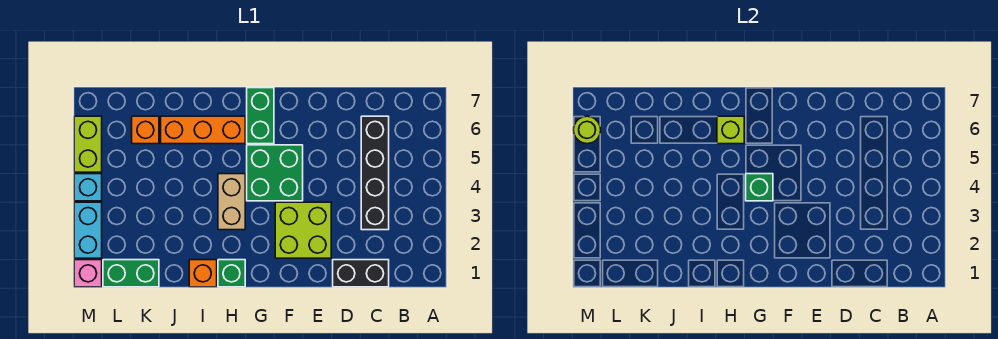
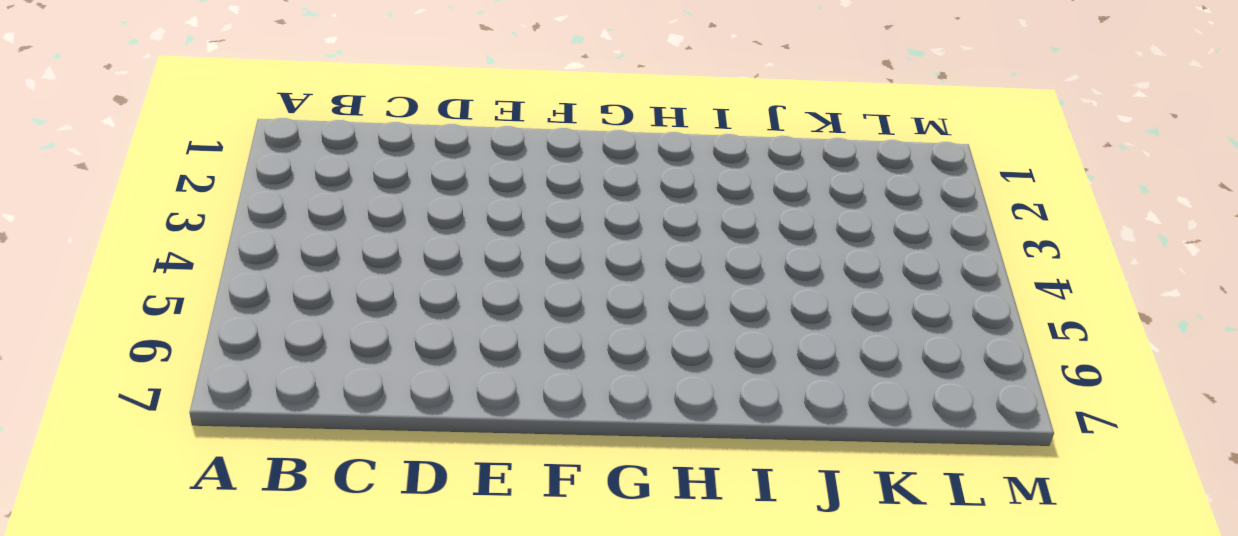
none -> black 1x2 brick [333,260,389,287]
none -> black 1x4 brick [361,116,389,230]
none -> lime 2x2 brick [275,202,331,258]

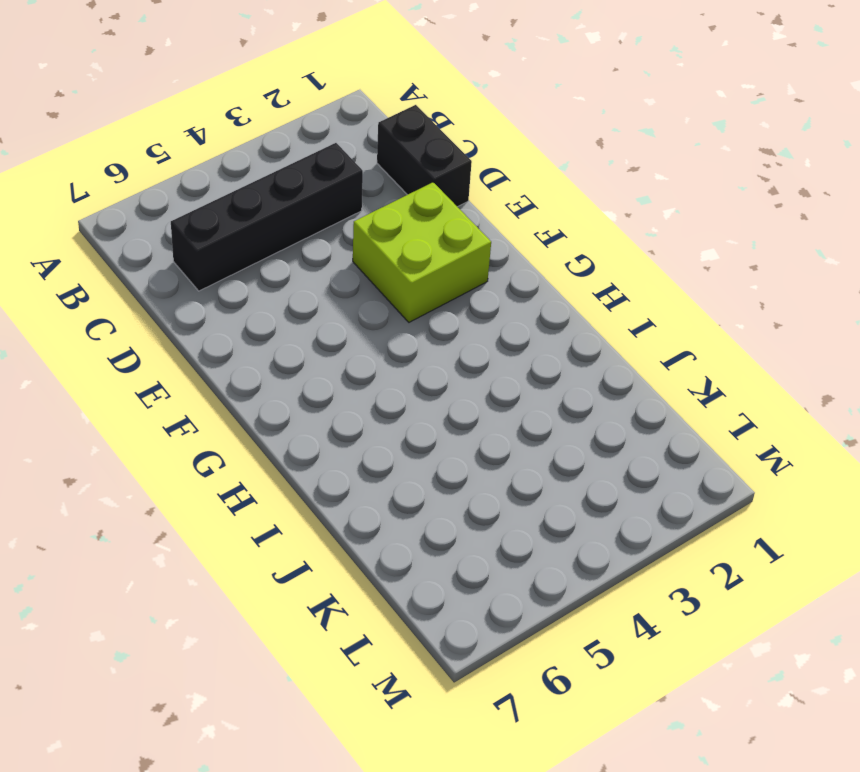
none -> green 2x2 brick [247,145,303,201]
none -> green 1x2 brick [247,88,274,144]
none -> green 1x1 brick [218,260,245,287]

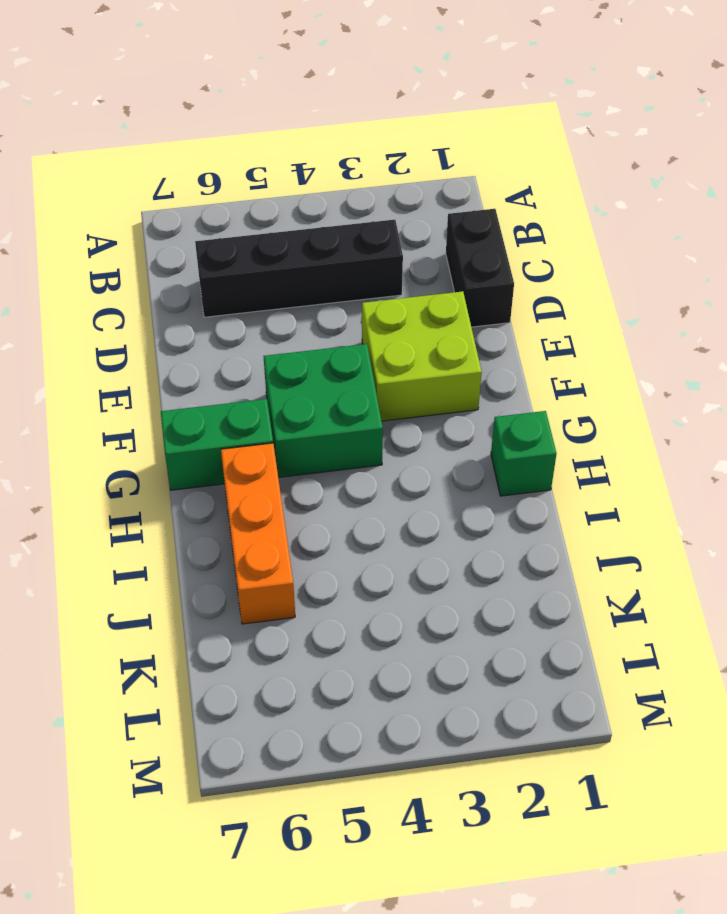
none -> tan 1x2 brick [218,174,245,230]
none -> orange 1x1 brick [189,260,217,287]
none -> green 1x2 brick [103,260,159,287]

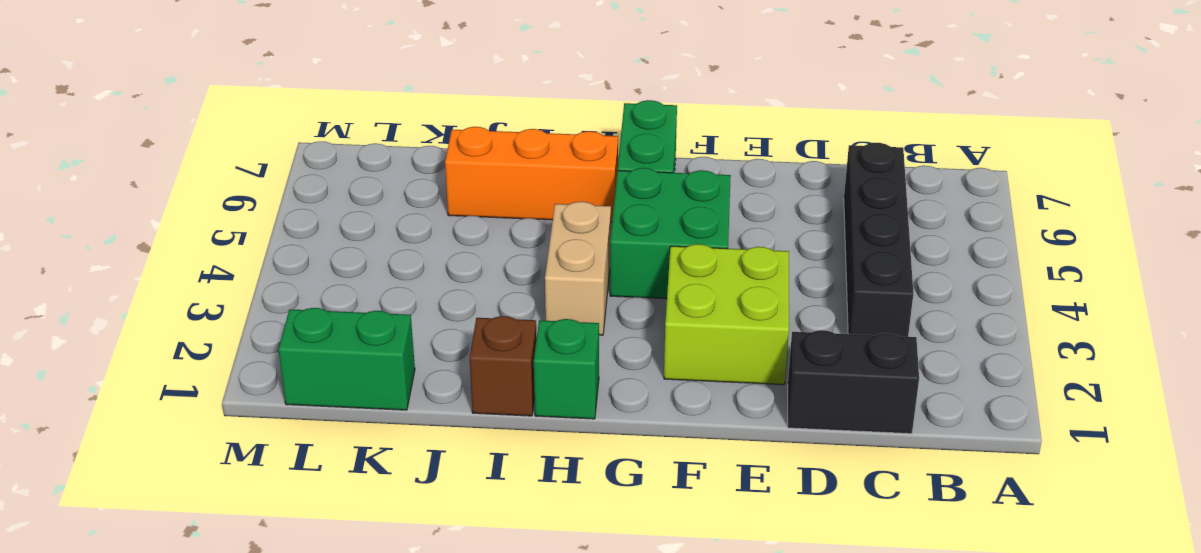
brown 1x1 brick [470,316,537,416] -> orange 1x1 brick [189,260,217,287]
none -> orange 1x1 brick [132,116,159,144]
none -> pink 1x1 brick [74,260,102,287]
none -> cyan 1x2 brick [74,202,102,258]

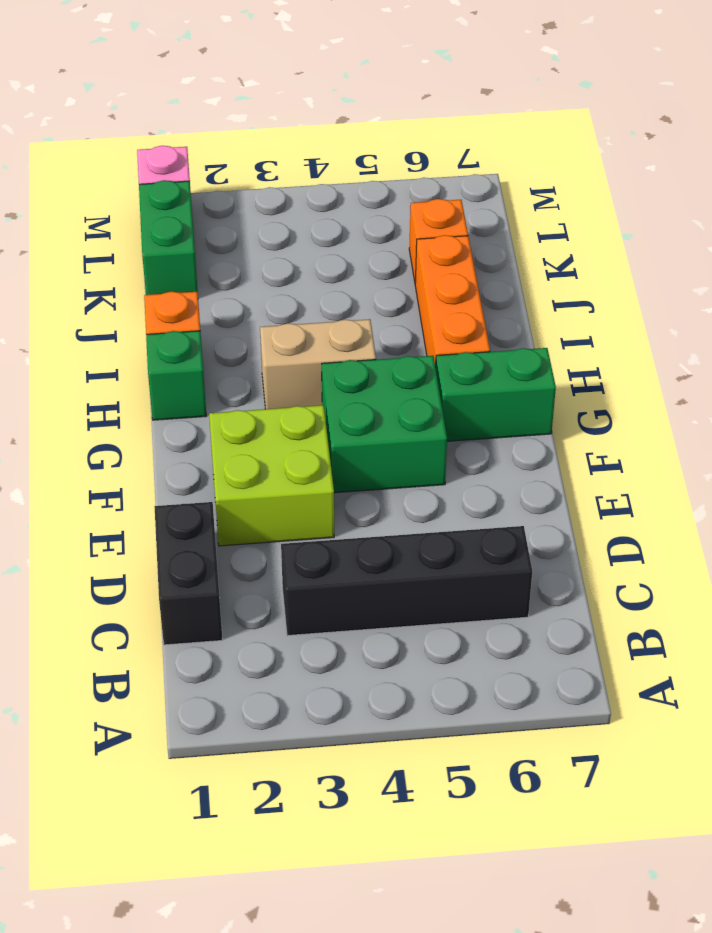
none -> cyan 1x2 brick [74,202,102,258]
none -> cyan 1x1 brick [74,174,102,201]
none -> lime 1x2 brick [74,116,102,172]

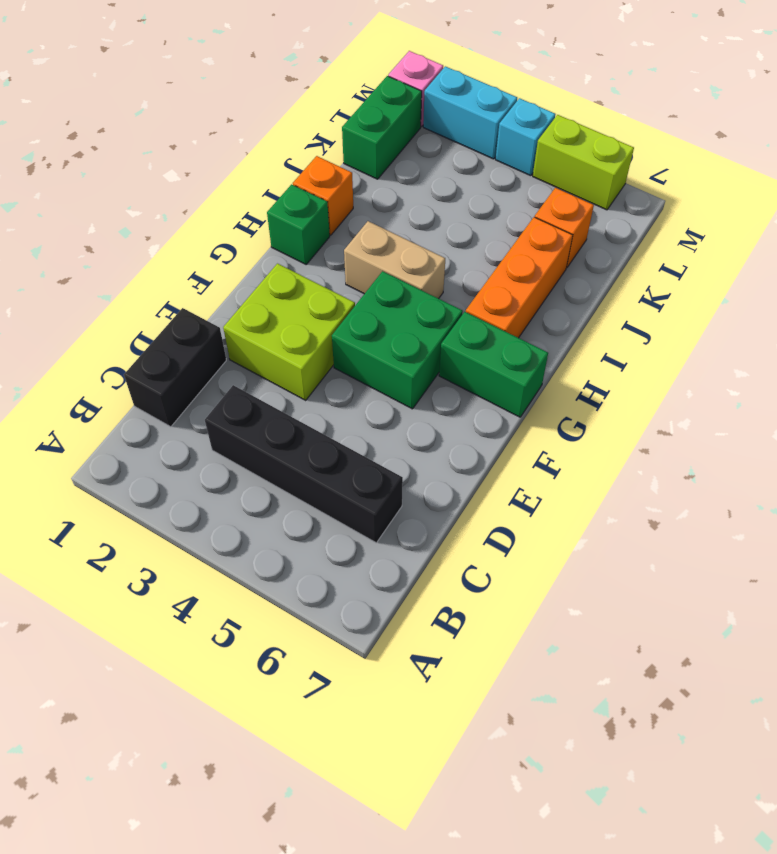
none -> green 1x1 brick [746,174,773,201]
none -> lime 1x1 brick [717,116,744,144]
none -> lime 1x1 round brick [573,116,601,144]

